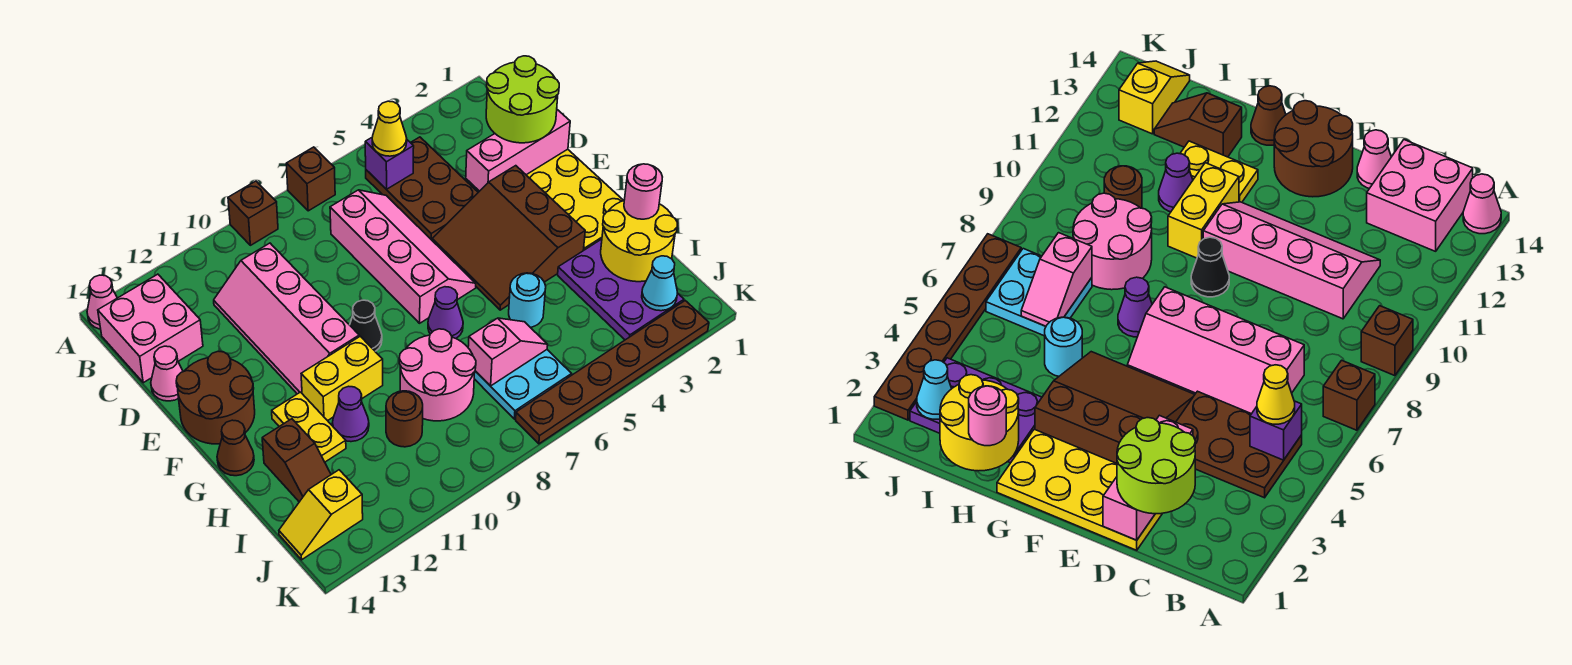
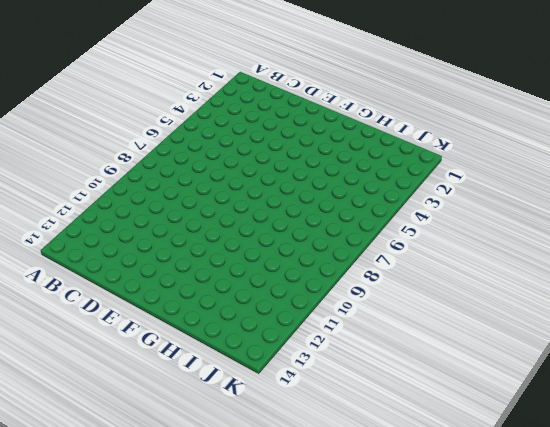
none -> brown 1x1 brick [286,147,335,211]
none -> brown 1x1 brick [228,181,278,245]
none -> pink 1x1 cone [87,275,117,329]
none -> brown 2x3 plate [366,137,478,240]

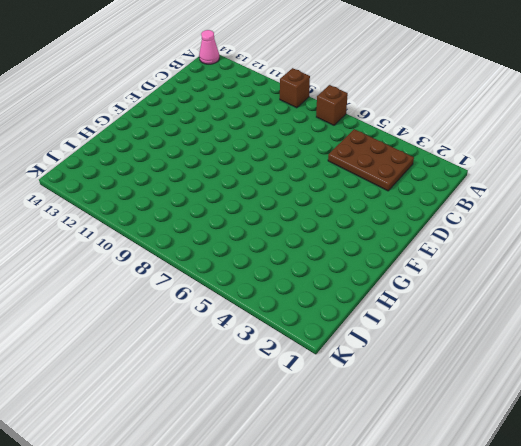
brown 2x3 plate [328,129,414,191] -> brown 2x3 plate turned to [366,137,478,240]
none -> pink 2x2 brick [98,274,203,383]
none -> pink 2x4 slope [330,190,476,323]
none -> pink 2x4 slope [214,243,359,394]
none -> yellow 2x4 plate [527,149,624,251]

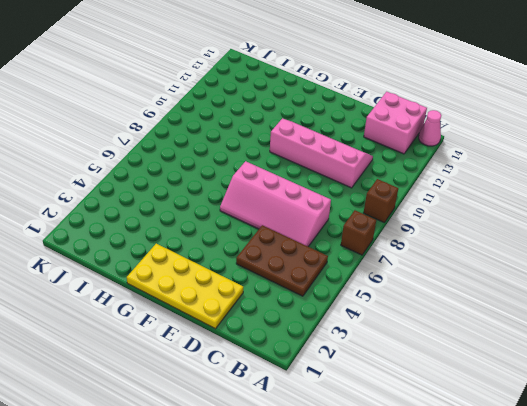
none -> pink 1x1 cone [151,346,183,401]
none -> brown 3x3 slope [432,166,585,310]
none -> brown 2x2 round brick [176,351,255,444]
none -> black 1x1 cone [350,300,382,351]

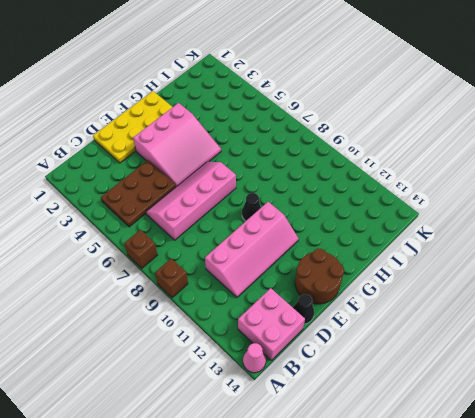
black 1x1 cone [293,294,314,324] -> pink 1x1 cone [151,346,183,401]
pink 3x3 slope [133,103,221,187] -> brown 3x3 slope [432,166,585,310]
none -> purple 1x1 cone [428,287,463,338]
none -> yellow 1x2 brick [301,336,383,421]
none -> yellow 1x2 plate [272,392,346,462]
none -> brown 1x1 cone [217,420,254,476]

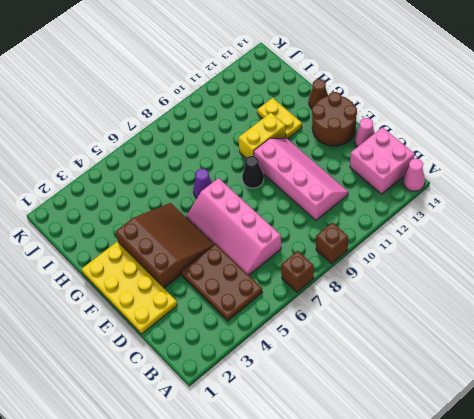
none -> purple 2x3 plate [558,239,684,340]
none -> cyan 1x1 round brick [509,273,546,327]
none -> pink 2x2 round brick [399,329,476,421]
none -> purple 1x1 cone [333,386,369,442]

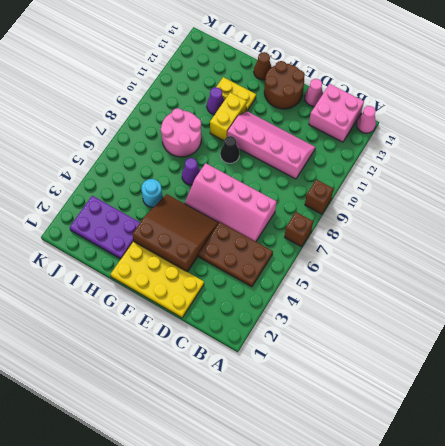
none -> brown 1x2 slope [262,419,331,502]
none -> cyan 2x2 plate [474,350,571,419]
none -> brown 1x1 round brick [386,391,423,447]
none -> yellow 1x2 slope [279,470,363,560]

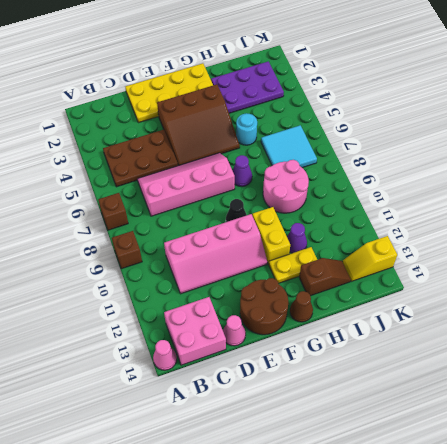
cyan 2x2 tile [261,125,317,168] -> cyan 2x2 plate [474,350,571,419]
yellow 1x2 slope [343,236,397,281] -> yellow 1x2 slope turned to [279,470,363,560]
none -> brown 1x1 round brick [386,391,423,447]
none -> brown 1x6 plate [516,301,709,444]
none -> purple 1x1 brick [365,138,414,189]
none -> pink 1x3 brick [466,110,570,191]

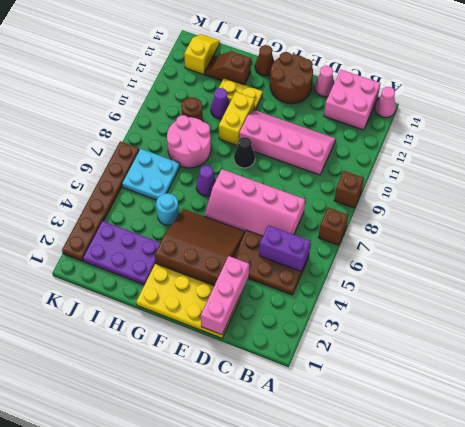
purple 1x2 brick [259,225,311,271] -> purple 1x1 brick [365,138,414,189]
none -> yellow 2x2 round brick [601,201,677,282]
none -> pink 1x2 slope [468,318,548,386]
none -> cyan 1x1 cone [642,256,677,311]
none -> yellow 1x1 cone [372,101,407,156]

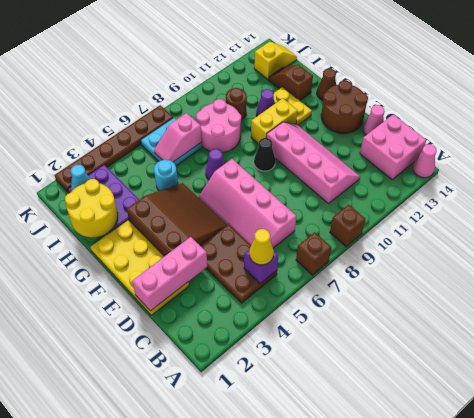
none -> lime 2x2 round brick [486,56,559,143]
none -> pink 1x1 round brick [624,164,662,219]

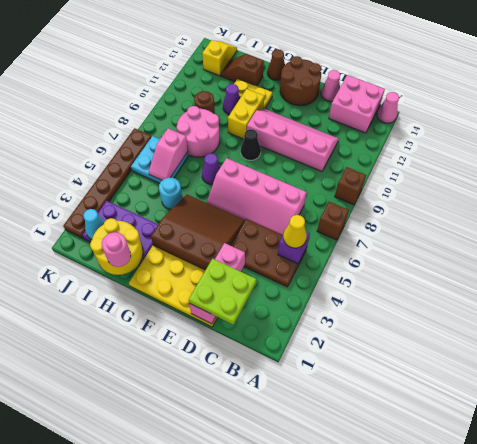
lime 2x2 plate [189,259,256,325] -> lime 2x2 round brick [486,56,559,143]

